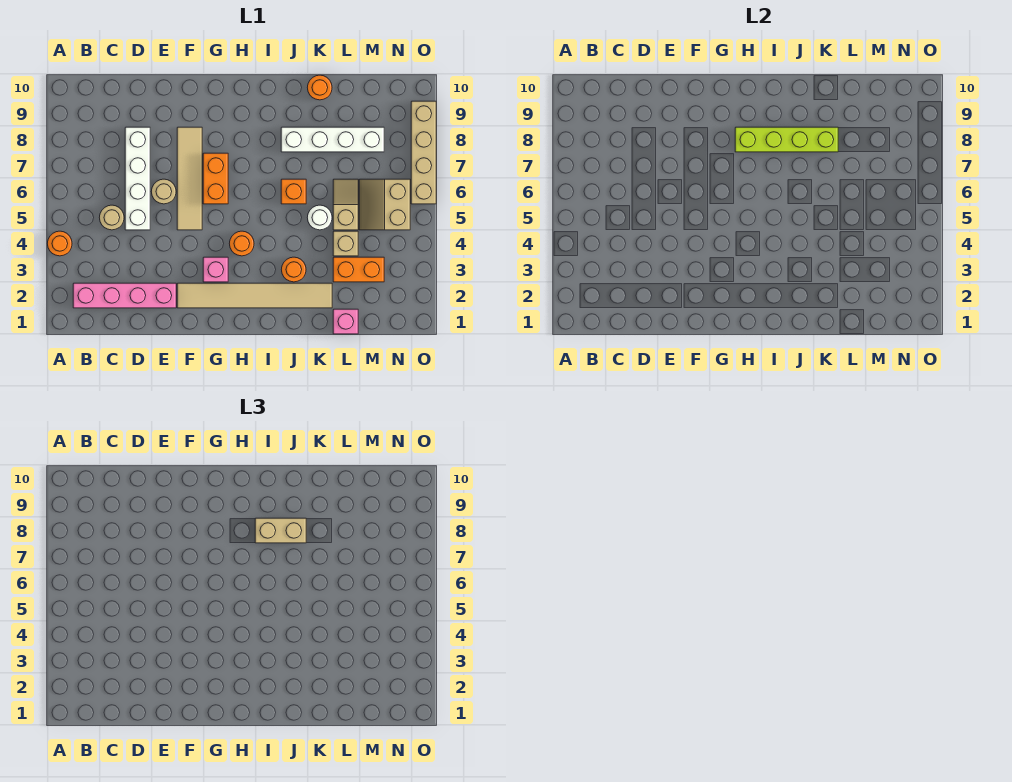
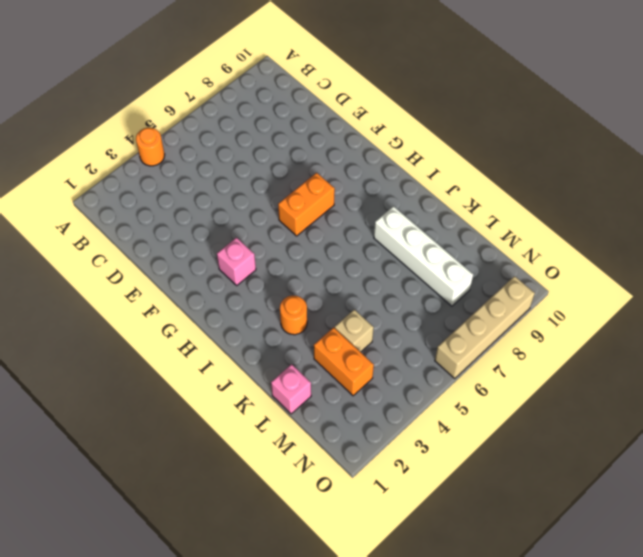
none -> pink 1x4 brick [73,283,176,308]
none -> tan 1x1 round brick [99,205,124,230]
none -> white 1x4 brick [125,127,150,230]

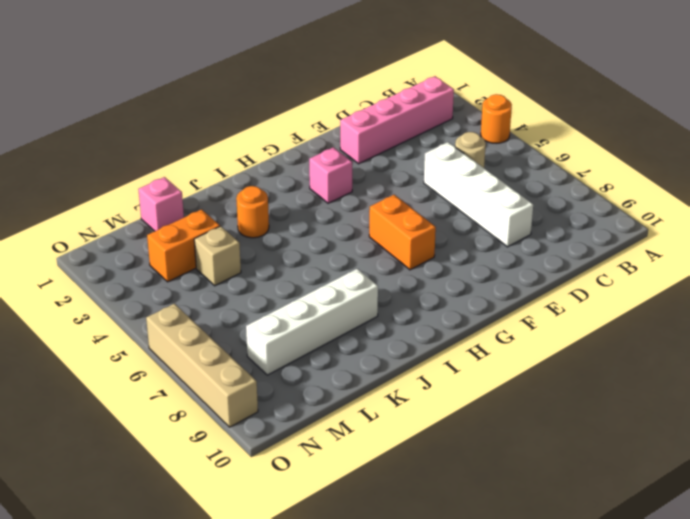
none -> tan 1x1 round brick [151,179,176,204]
none -> tan 1x6 tile [177,283,332,308]
none -> tan 1x4 tile [177,127,202,230]

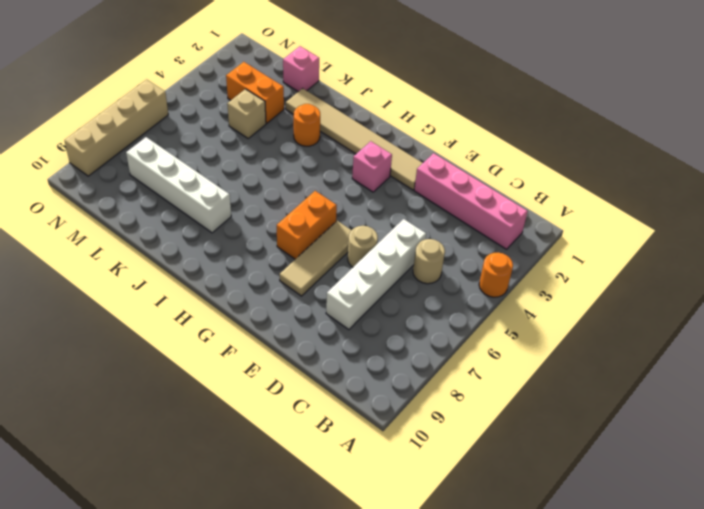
tan 1x3 tile [280,221,351,296] -> tan 1x4 tile [177,127,202,230]
none -> orange 1x1 round brick [229,231,254,256]
none -> orange 1x1 brick [281,179,306,204]
none -> white 1x1 round brick [307,205,332,230]

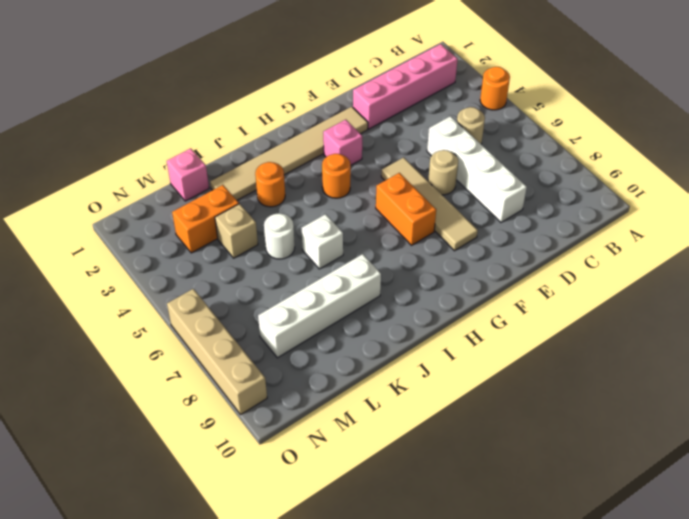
white 1x1 brick [302,214,343,269] -> orange 1x1 brick [281,179,306,204]
none -> orange 1x1 round brick [307,75,332,100]
none -> tan 1x2 slope [333,179,358,230]
none -> tan 2x2 slope [359,179,410,230]

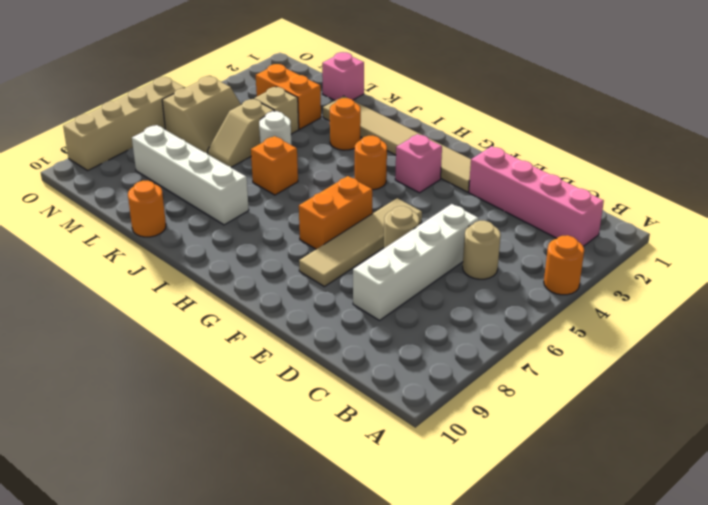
none -> lime 1x4 brick [735,127,838,152]
none -> tan 1x2 brick [255,518,306,543]

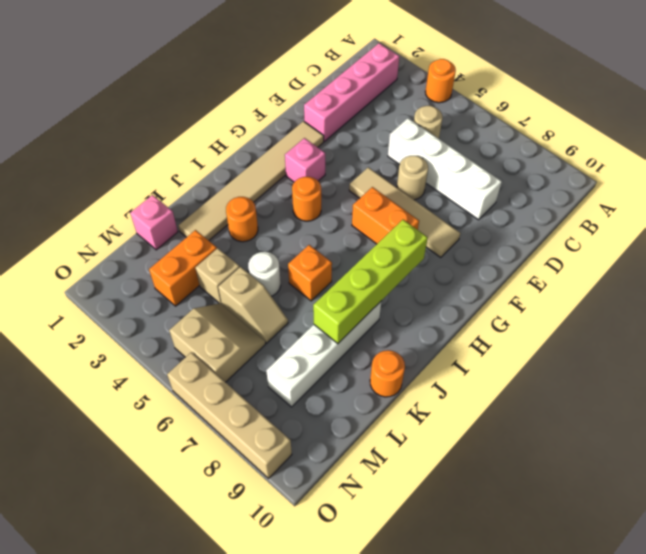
none -> tan 1x2 brick [255,518,306,543]

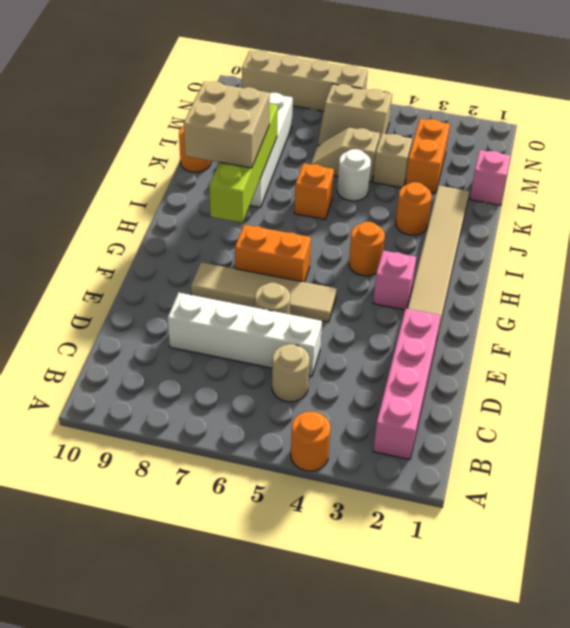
tan 2x2 brick [184,82,270,168] -> tan 1x2 brick [255,518,306,543]

